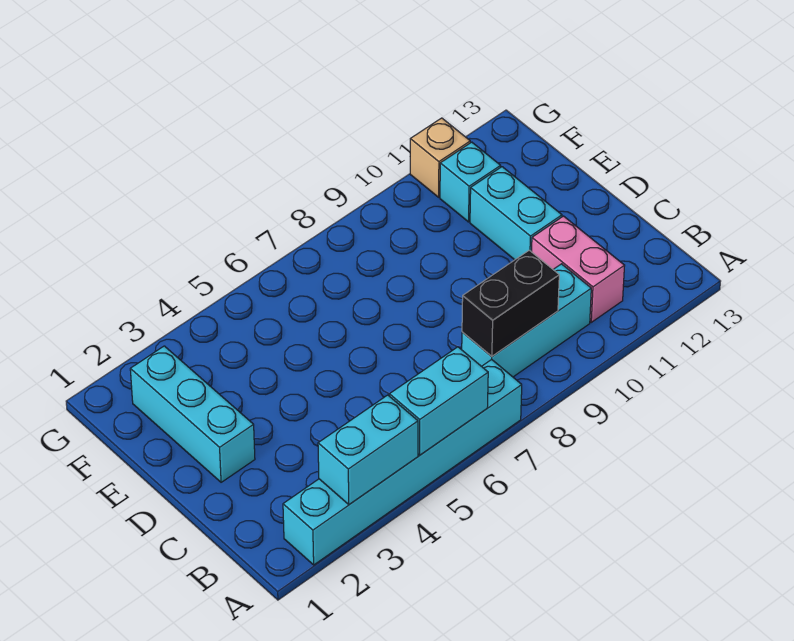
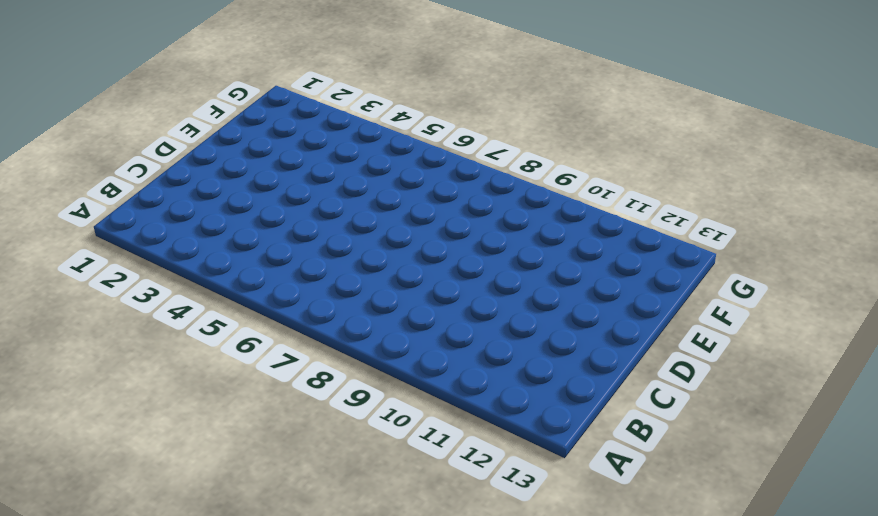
none -> cyan 1x6 brick [283,360,522,565]
none -> cyan 1x3 brick [462,264,591,377]

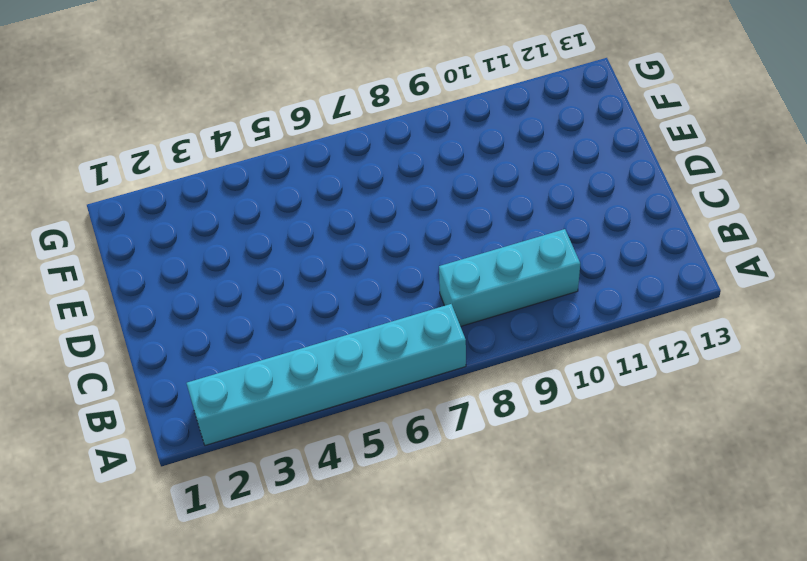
none -> pink 1x2 brick [532,216,625,322]
none -> cyan 1x3 brick [130,346,255,482]

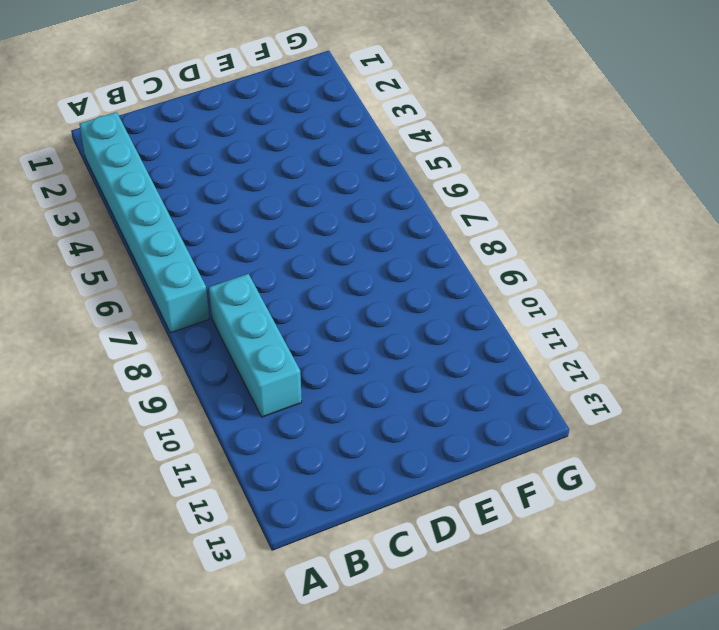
none -> pink 1x2 brick [532,216,625,322]
none -> cyan 1x3 brick [130,346,255,482]

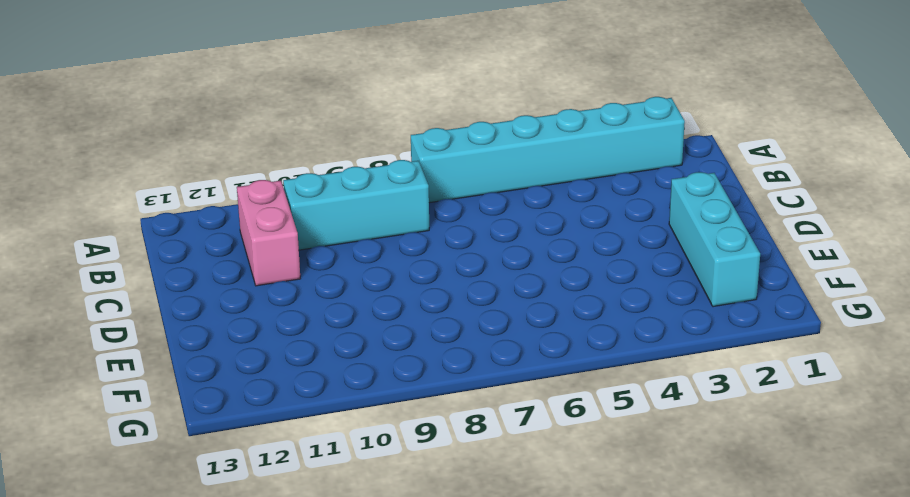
none -> cyan 1x2 brick [470,167,562,260]
none -> cyan 1x1 brick [440,142,501,222]

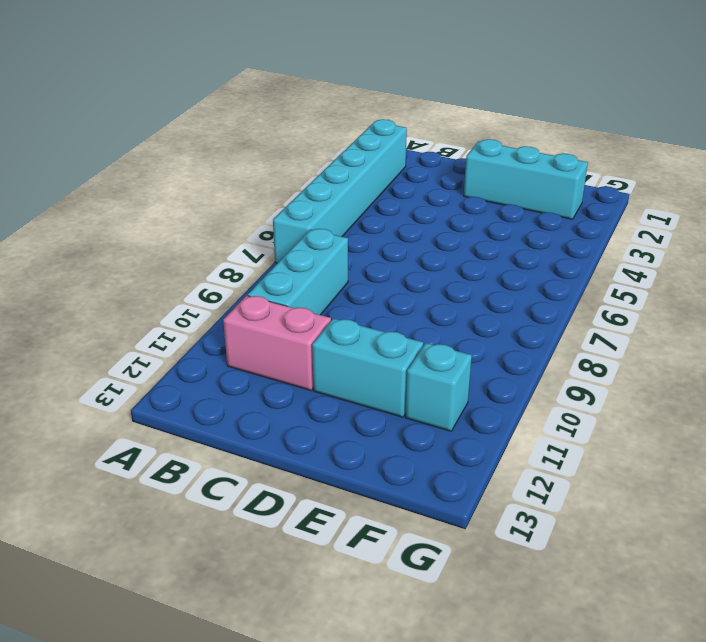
none -> tan 1x1 brick [410,118,470,197]
none -> cyan 1x2 brick [318,395,418,504]

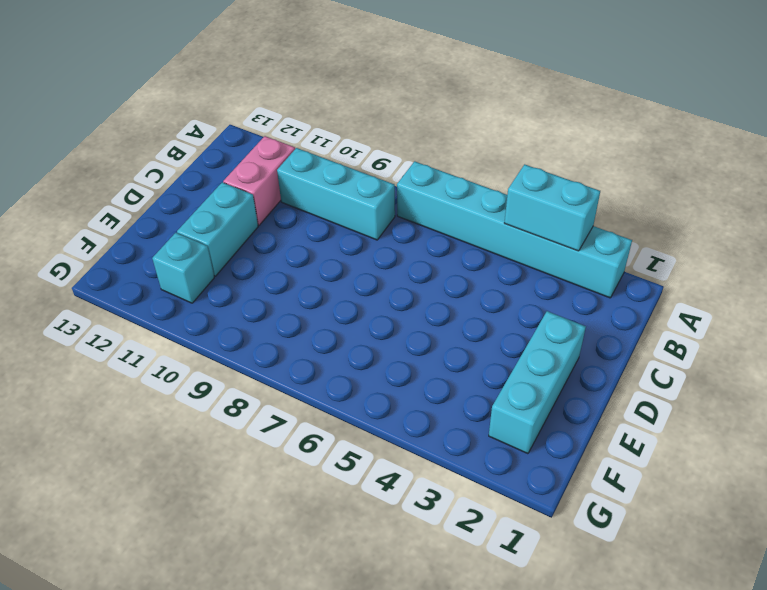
none -> tan 1x1 brick [410,118,470,197]
none -> cyan 1x2 brick [389,347,488,455]

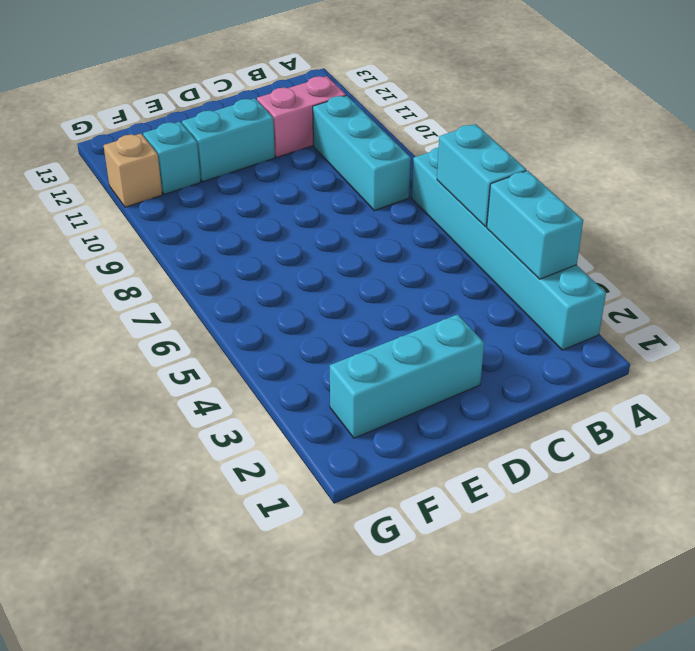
none -> black 1x2 brick [462,250,559,356]

